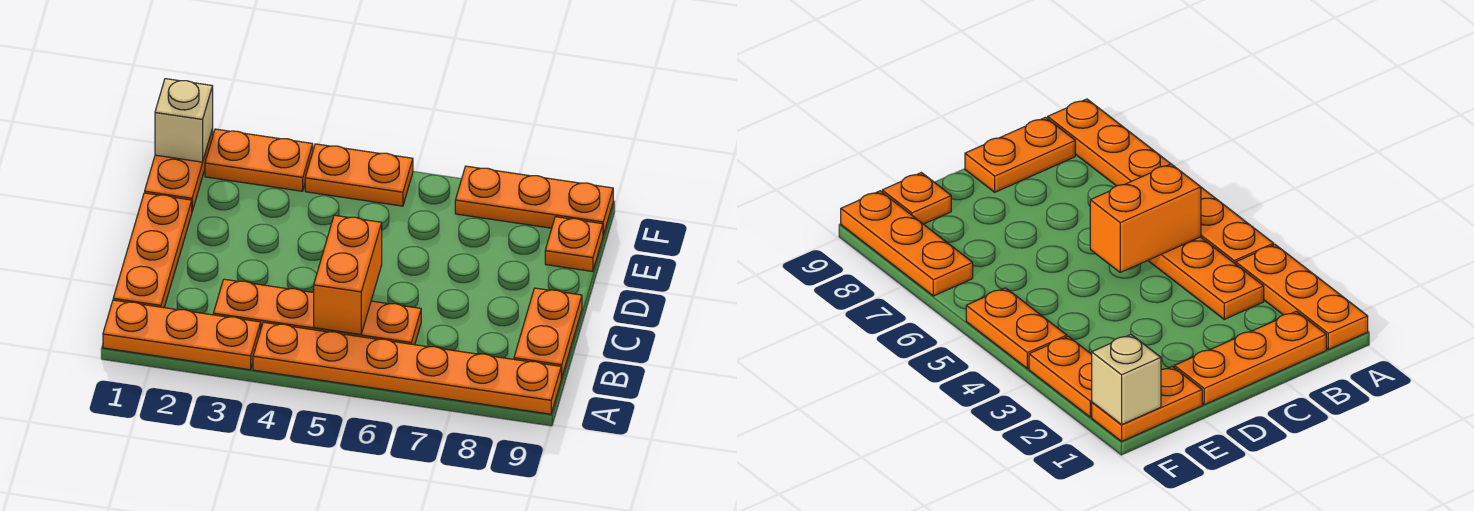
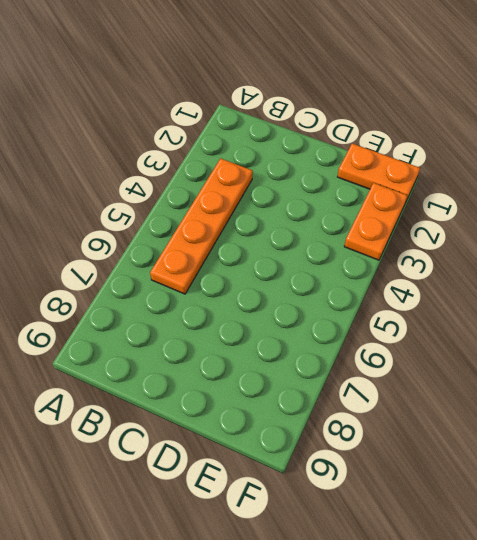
none -> orange 1x3 plate [103,300,261,370]
none -> orange 1x6 plate [253,322,561,414]
none -> orange 1x3 plate [113,193,192,308]

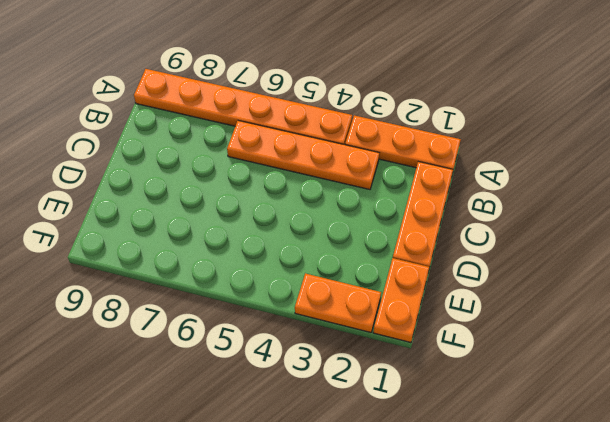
none -> orange 1x2 plate [514,288,582,378]
none -> orange 1x1 plate [545,217,603,272]
none -> orange 1x2 plate [305,144,413,206]

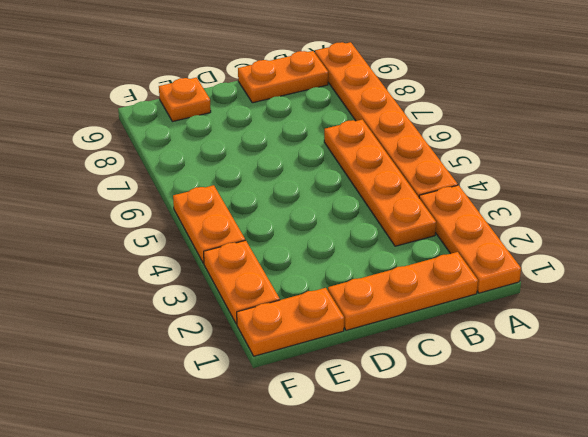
none -> orange 1x3 plate [455,166,613,235]
none -> orange 1x2 brick [314,215,382,335]
none -> tan 1x1 brick [155,79,213,162]

